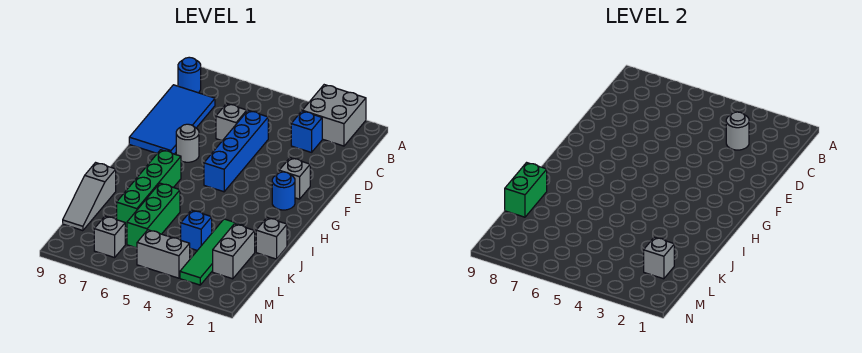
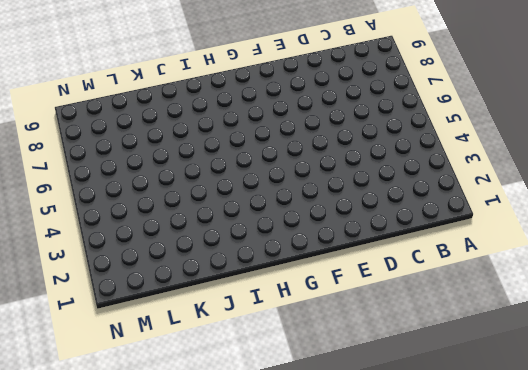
none -> grey 2x2 brick [302,85,366,146]
none -> blue 1x1 round brick [178,57,201,93]
none -> blue 1x1 brick [291,111,322,152]

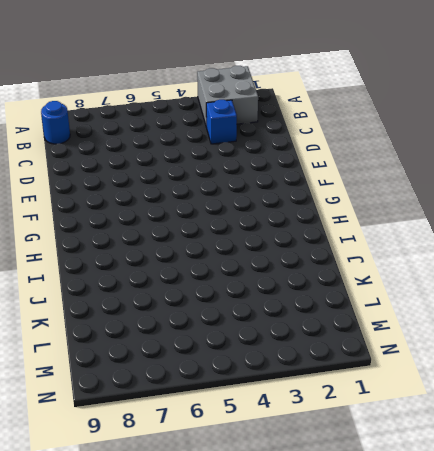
none -> blue 2x4 tile [129,85,215,154]
none -> blue 1x4 brick [204,111,268,192]
none -> grey 1x1 brick [216,104,247,141]

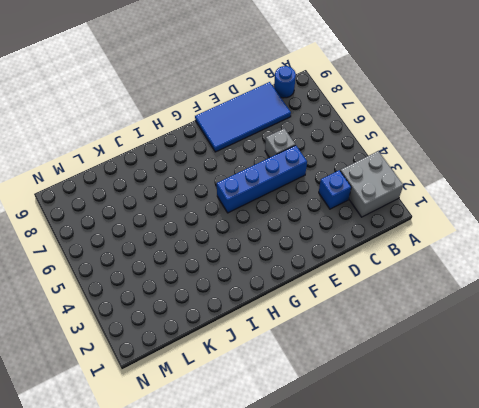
none -> grey 1x1 brick [279,158,310,199]
none -> grey 1x1 round brick [176,124,199,162]
none -> blue 1x1 round brick [272,172,295,210]

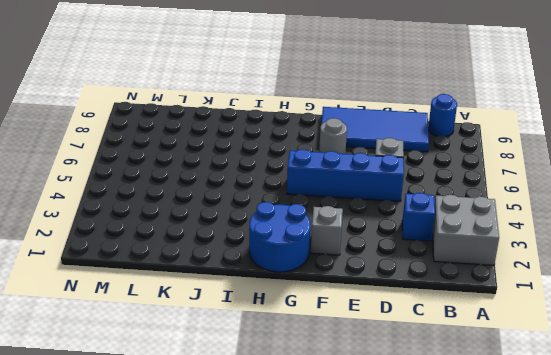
blue 2x2 round brick [249,202,310,272] -> blue 1x1 round brick [272,172,295,210]
none -> green 1x4 brick [117,150,181,228]
none -> grey 1x1 brick [256,218,287,259]
none -> green 1x4 tile [180,219,244,285]

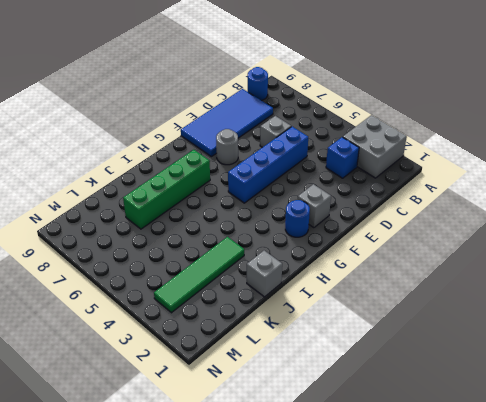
none -> green 1x3 brick [127,183,180,248]
none -> grey 1x3 slope [63,163,116,231]
none -> grey 1x2 brick [213,224,255,279]

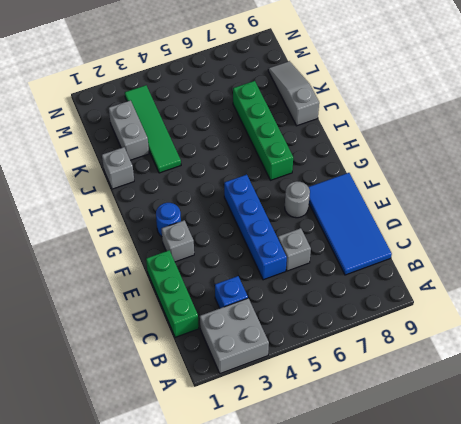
green 1x3 brick [146,250,199,337] -> green 1x3 brick moved to [127,183,180,248]
none -> blue 1x1 round brick [178,57,201,93]
none -> blue 1x1 brick [181,210,212,250]
none -> grey 1x2 brick [137,230,190,278]

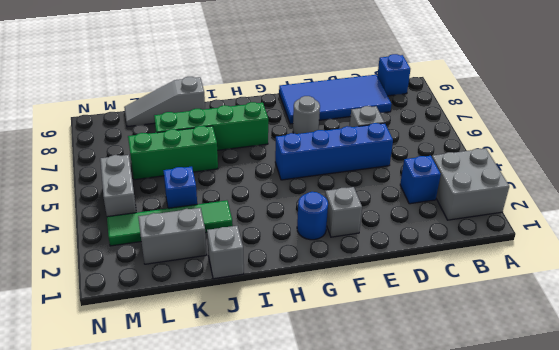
blue 1x1 brick [377,54,410,96] -> blue 1x1 round brick [178,57,201,93]
none -> grey 1x1 brick [94,216,125,258]
none -> grey 1x1 round brick [726,112,749,150]
none -> green 1x2 brick [505,163,547,217]

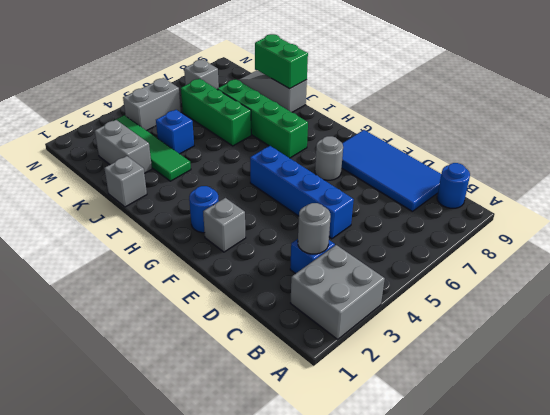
none -> grey 1x1 brick [216,104,247,141]
none -> grey 1x1 brick [644,237,674,279]

